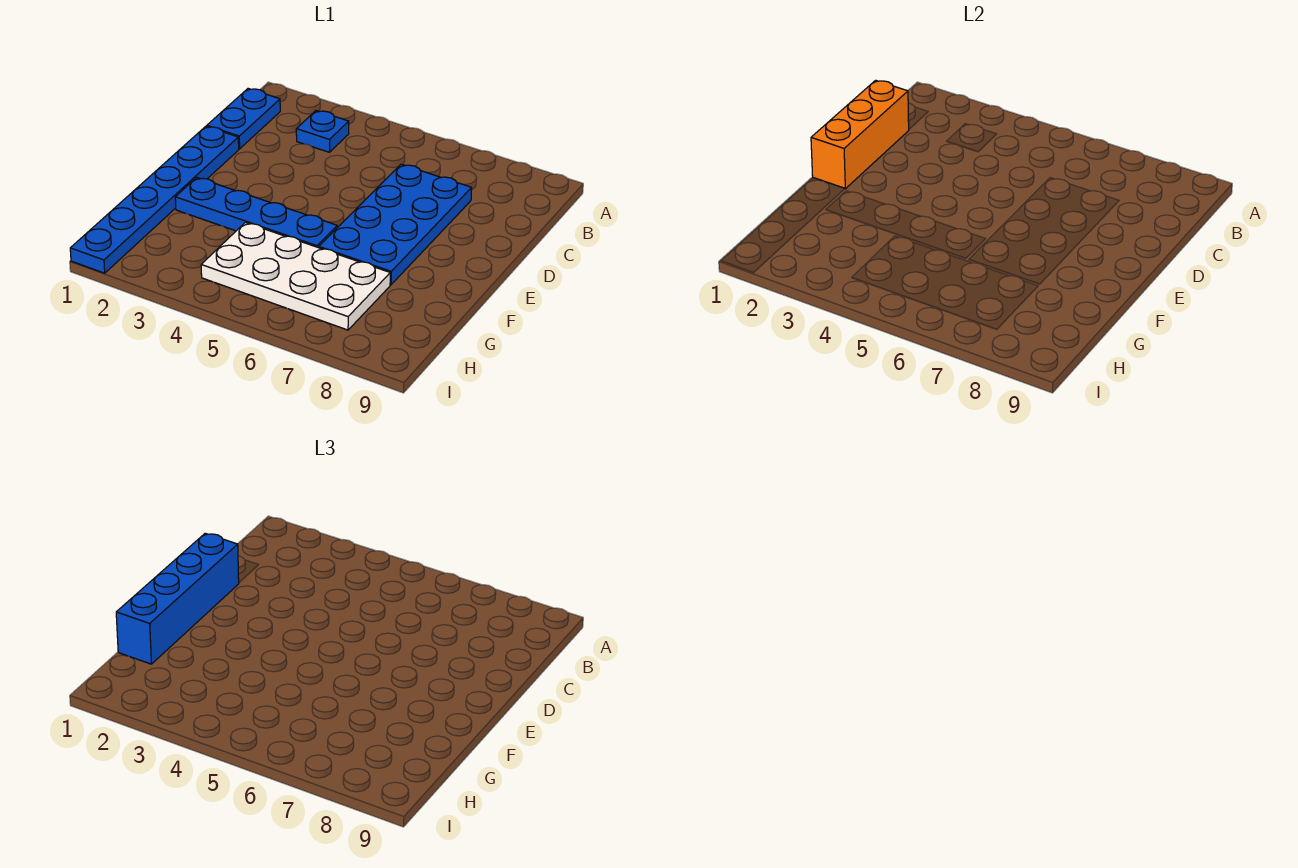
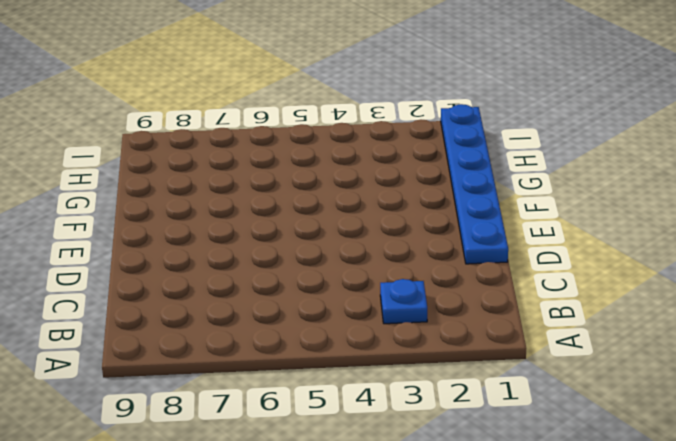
none -> blue 1x2 plate [207,89,280,149]
none -> blue 2x4 plate [319,164,472,285]

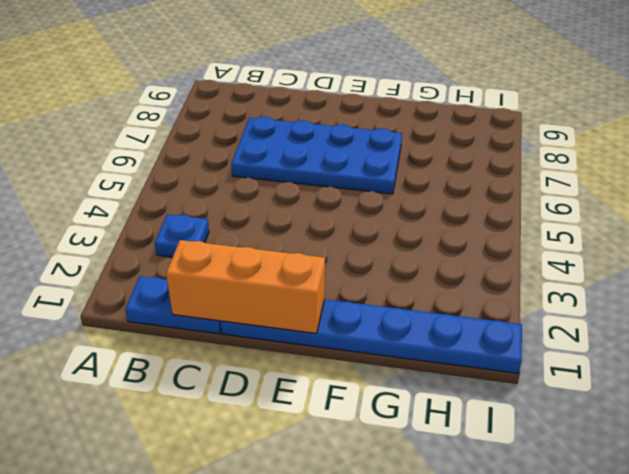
none -> blue 1x4 plate [175,177,337,248]
none -> white 2x4 plate [201,222,390,330]

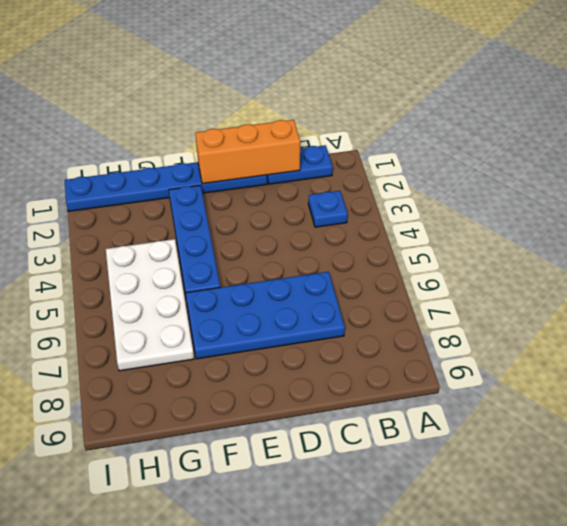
none -> blue 1x4 brick [116,533,239,664]

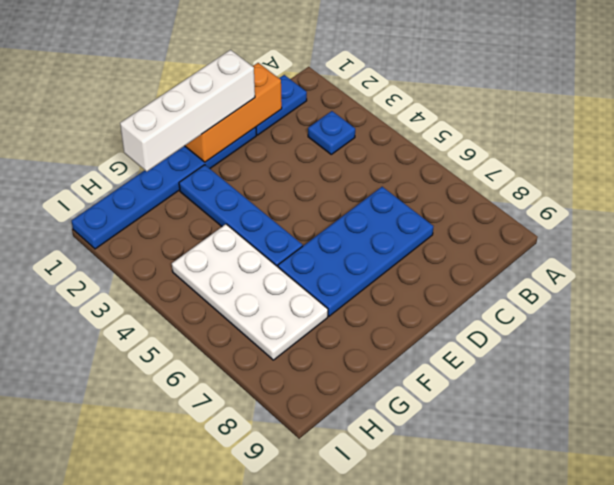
white 1x4 brick [120,50,255,171] -> blue 1x4 brick [116,533,239,664]

